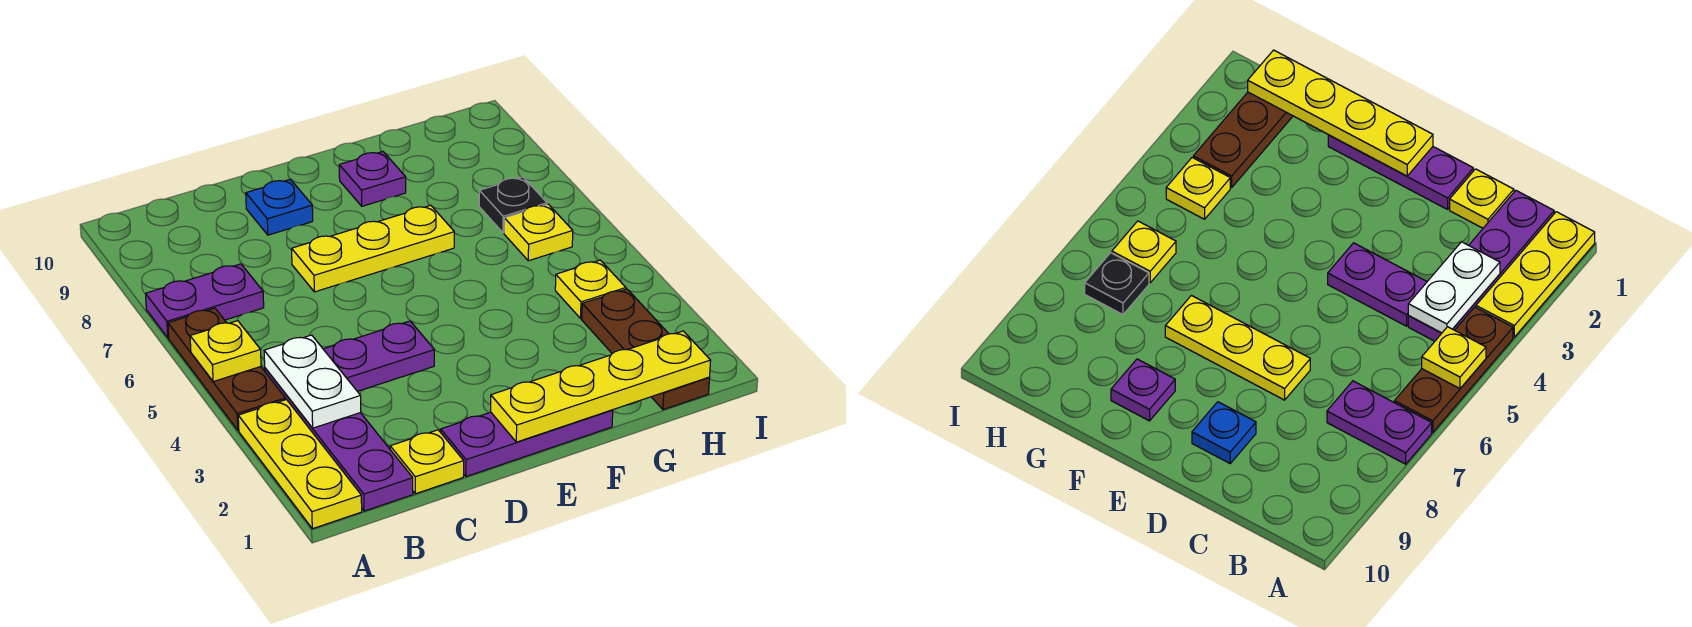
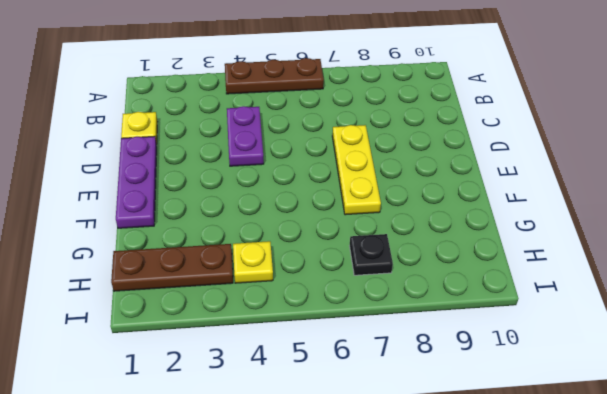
none -> yellow 1x3 plate [238,400,362,529]
none -> purple 1x2 plate [146,264,264,338]
none -> purple 1x4 plate [265,368,413,511]

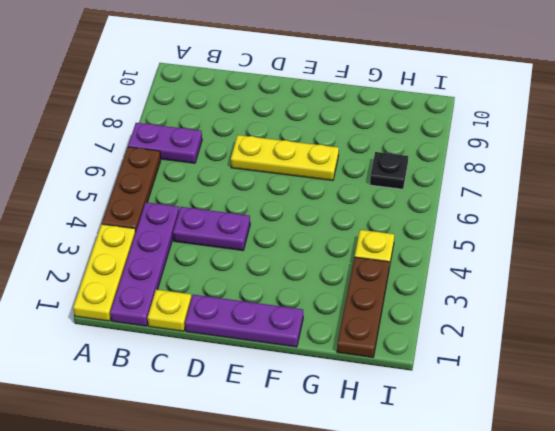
none -> blue 1x1 plate [246,179,313,235]
none -> purple 1x1 plate [339,152,406,206]
none -> yellow 1x1 plate [504,204,573,261]

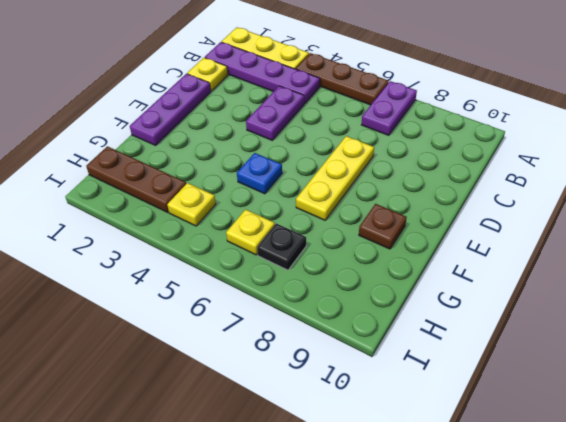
blue 1x1 plate [237,153,282,194] -> blue 1x1 plate moved to [246,179,313,235]
brown 1x1 plate [359,204,407,249] -> purple 1x1 plate [339,152,406,206]
none -> yellow 1x1 plate [190,321,261,381]
none -> white 1x2 plate [264,335,361,428]
none -> yellow 1x4 plate [491,331,711,442]

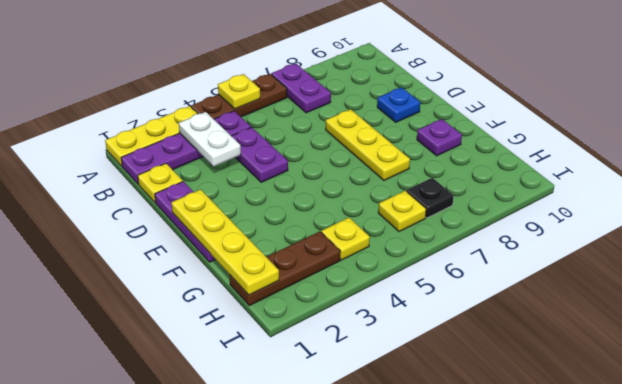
white 1x2 plate [179,112,241,167] -> white 1x2 plate turned to [264,335,361,428]

